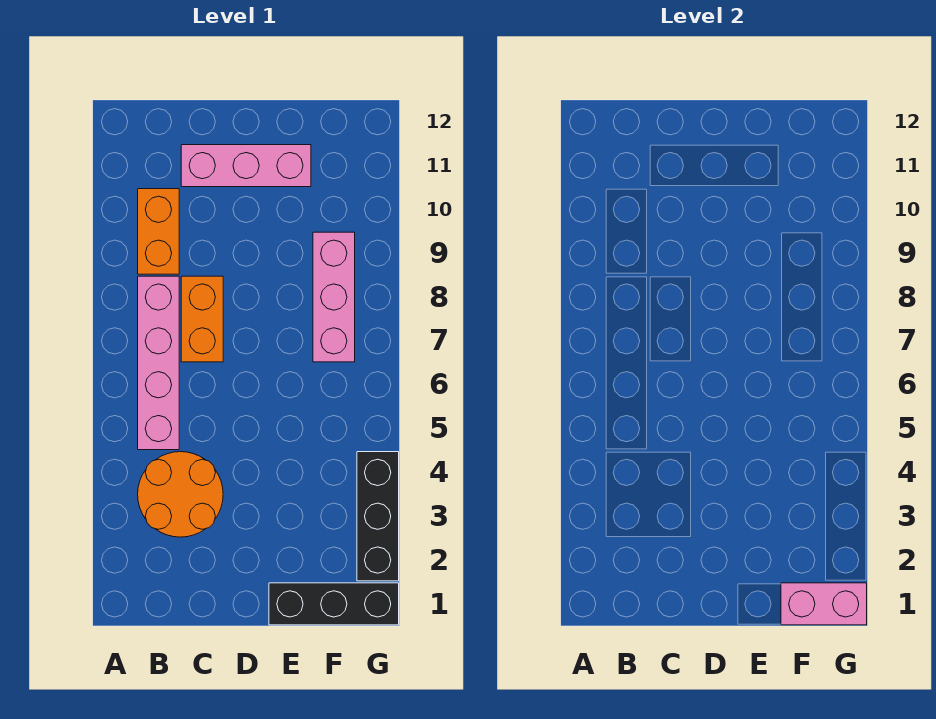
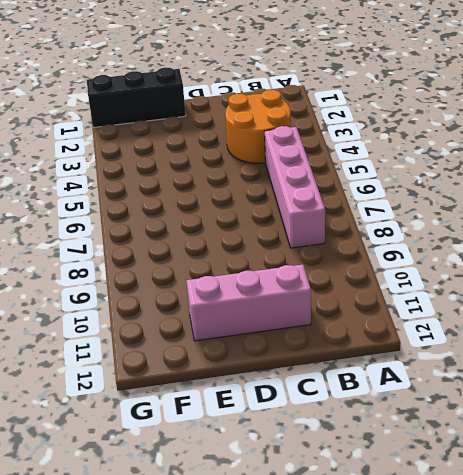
none -> orange 1x2 brick [138,189,179,274]
none -> orange 1x2 brick [181,276,223,362]

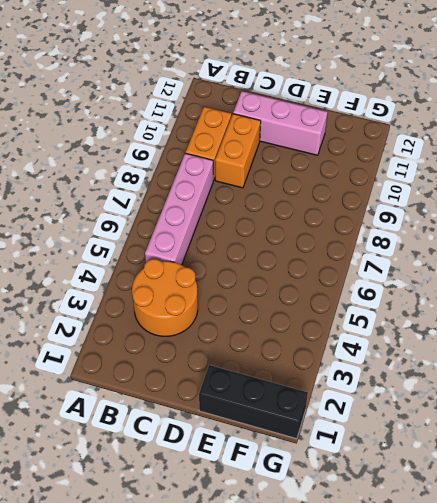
orange 1x2 brick [215,114,261,188] -> orange 1x2 brick moved to [181,276,223,362]
none -> pink 1x3 brick [313,232,355,362]
none -> black 1x3 brick [357,452,399,581]

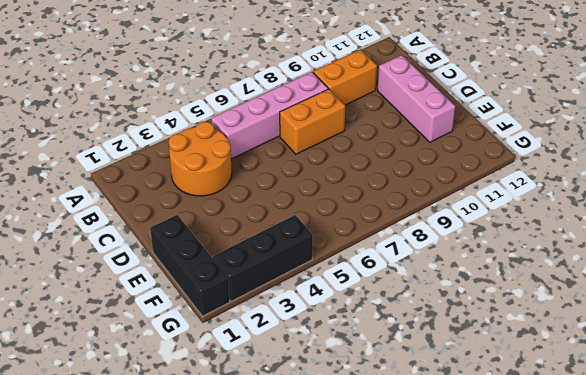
none -> pink 1x3 brick [313,232,355,362]
none -> pink 1x2 brick [781,583,867,625]

